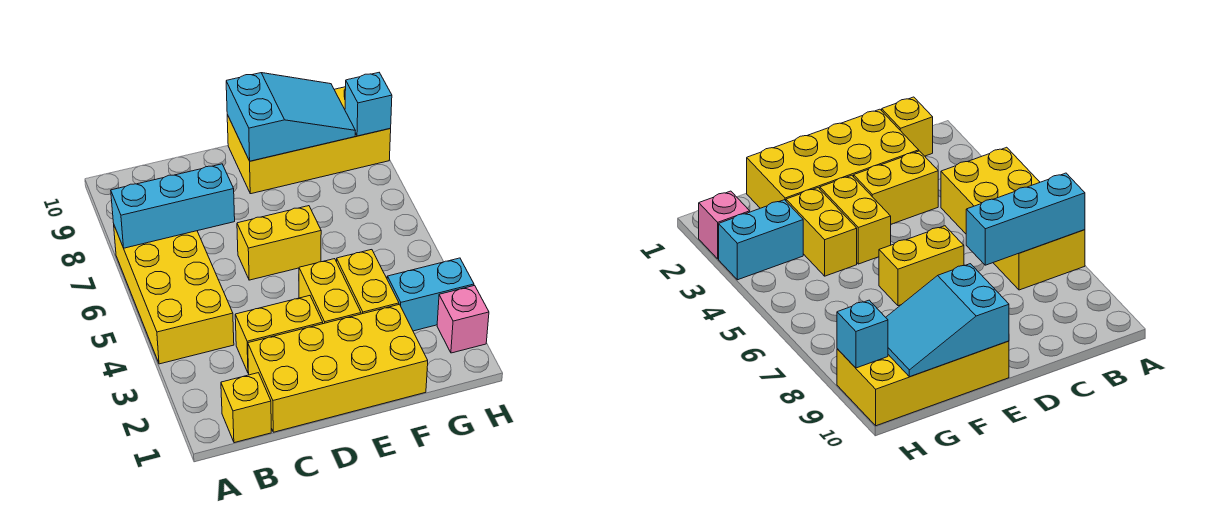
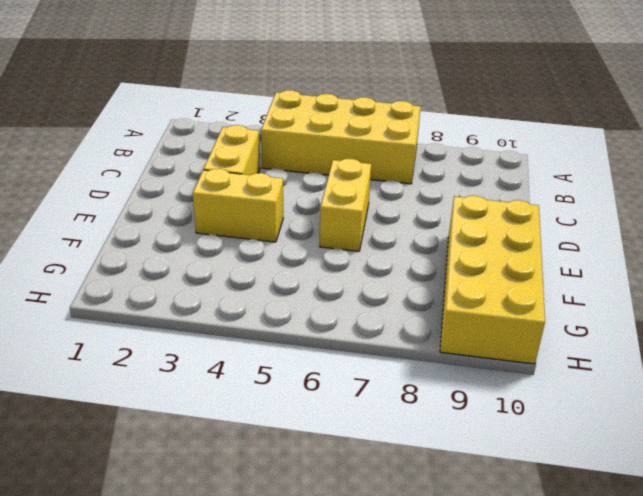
none -> yellow 1x1 brick [221,373,271,443]
none -> yellow 2x4 brick [248,304,428,432]
none -> yellow 1x2 brick [337,250,399,314]

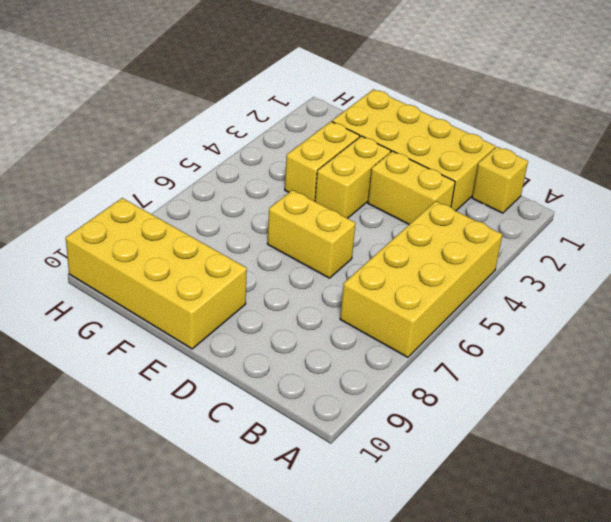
none -> cyan 1x2 brick [387,258,474,331]
none -> pink 1x1 brick [437,286,489,353]
none -> cyan 1x3 brick [111,164,235,248]

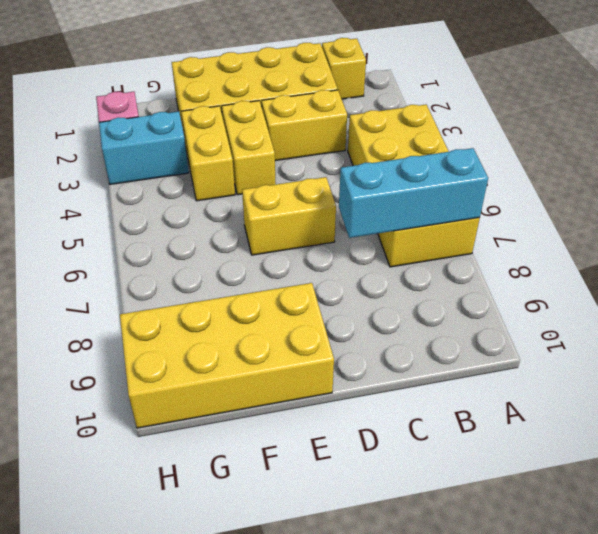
none -> cyan 2x3 slope [226,73,355,161]
none -> cyan 1x1 brick [345,73,392,136]

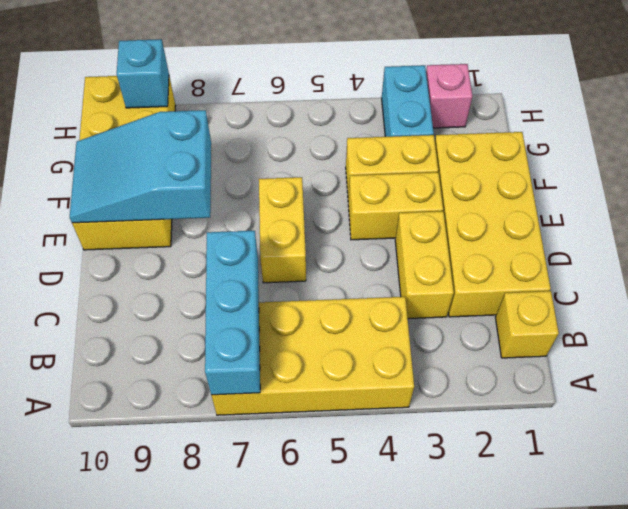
cyan 2x3 slope [70,110,211,223] -> cyan 2x3 slope turned to [226,73,355,161]

